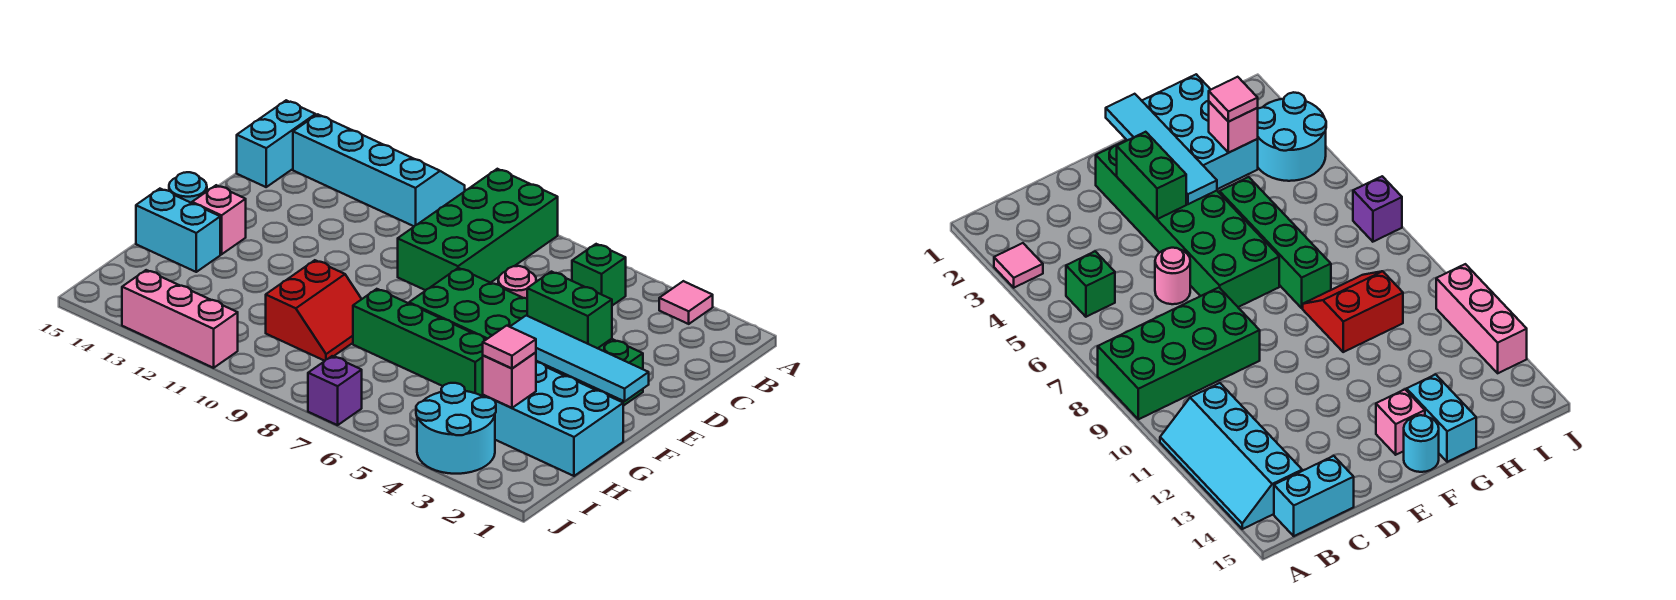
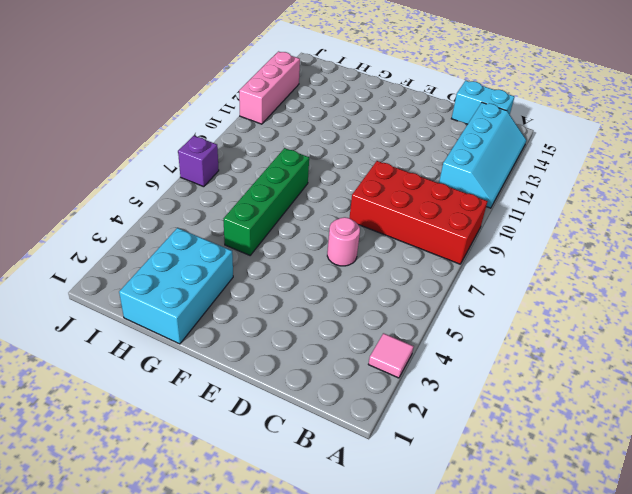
red 2x4 brick [350,161,488,264] -> green 2x4 brick [398,169,558,290]
none -> green 1x1 brick [572,244,626,306]
none -> green 2x6 brick [409,268,643,406]
none -> pink 1x1 brick [192,185,246,254]

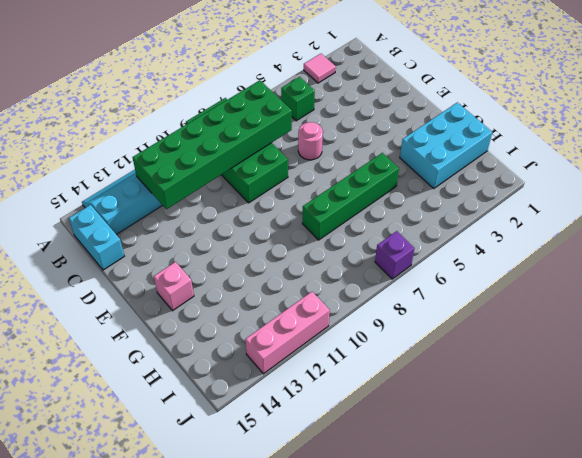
green 2x6 brick [133,80,292,209] -> green 2x6 brick moved to [409,268,643,406]
none -> cyan 1x1 round brick [169,172,207,203]
none -> red 2x2 slope [266,260,361,361]
none -> cyan 1x2 brick [136,189,220,272]

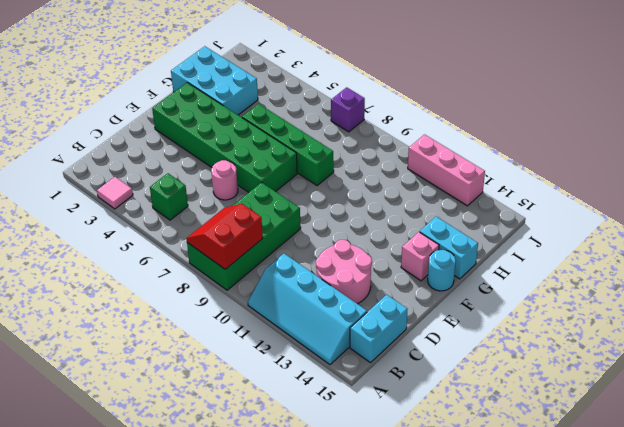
red 2x2 slope [186,204,263,269] -> red 2x2 slope moved to [266,260,361,361]
pink 2x2 round brick [316,240,372,304] -> none
none -> cyan 2x2 round brick [416,383,496,474]
none -> green 1x2 brick [527,272,612,348]
none -> cyan 1x4 tile [510,316,649,401]

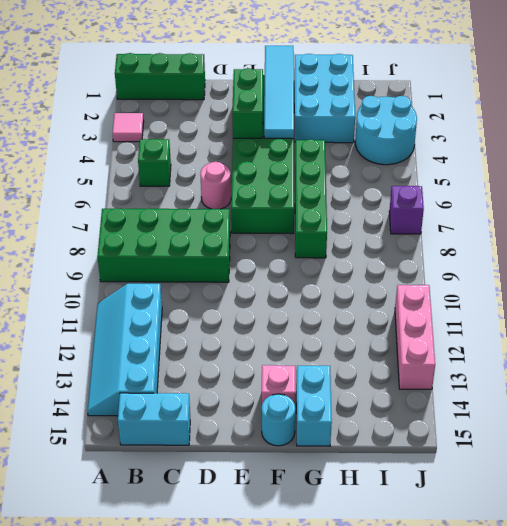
green 1x3 brick [115,53,205,100] -> none
none -> red 2x2 slope [266,260,361,361]
none -> pink 1x1 brick [483,352,536,408]
none -> pink 1x1 tile [483,326,536,368]

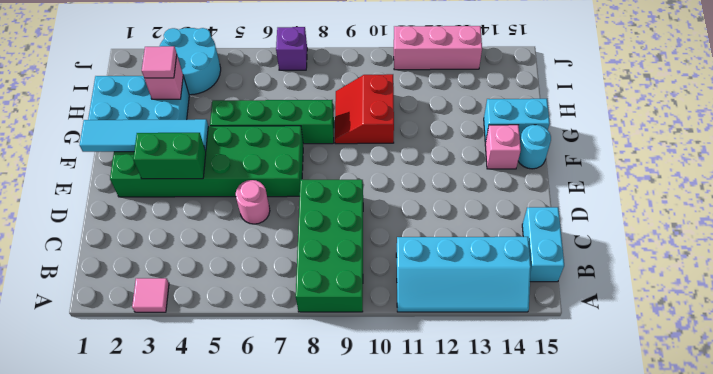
none -> green 1x1 brick [572,244,626,306]

